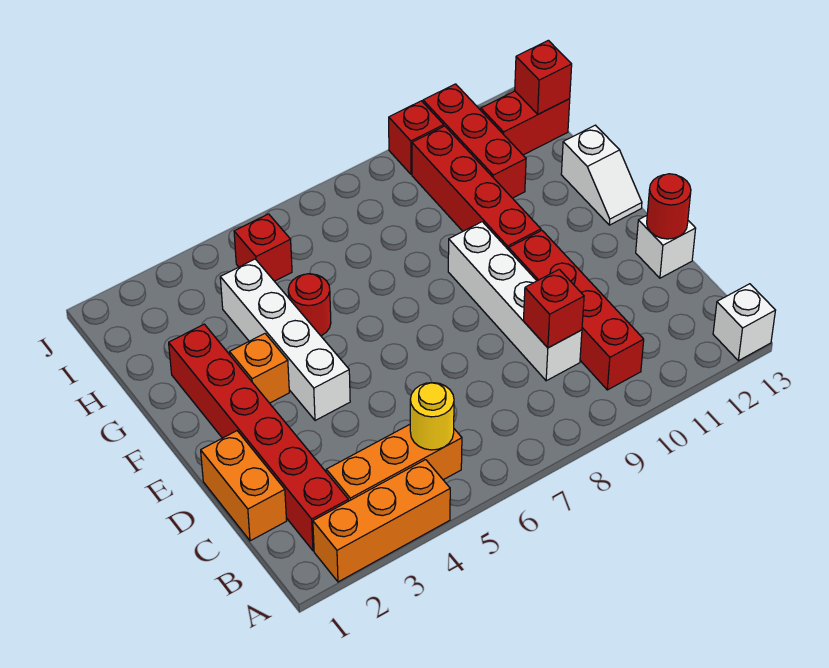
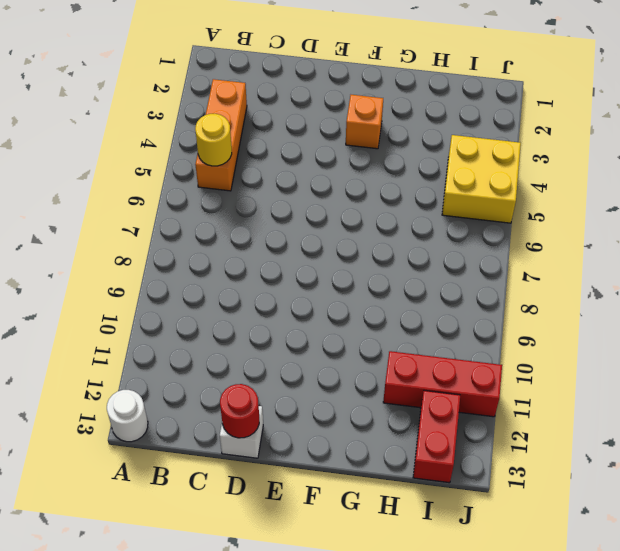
white 1x1 round brick [107,390,148,442] -> white 1x1 brick [713,284,776,361]
yellow 2x2 brick [442,135,521,223] -> red 1x1 brick [234,214,292,281]
none -> orange 1x3 brick [313,460,450,582]
none -> red 1x6 brick [169,324,348,551]
none -> red 1x4 brick [509,230,644,390]

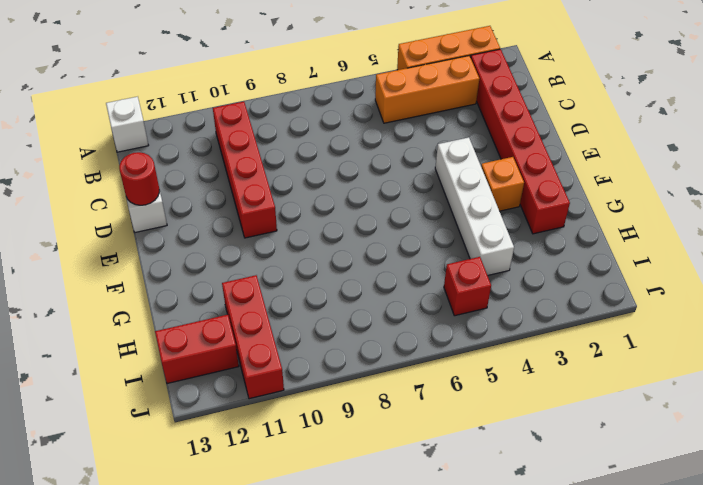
none -> orange 1x2 brick [201,431,287,541]
none -> white 1x4 brick [448,222,582,381]
none -> red 1x4 brick [412,126,541,250]

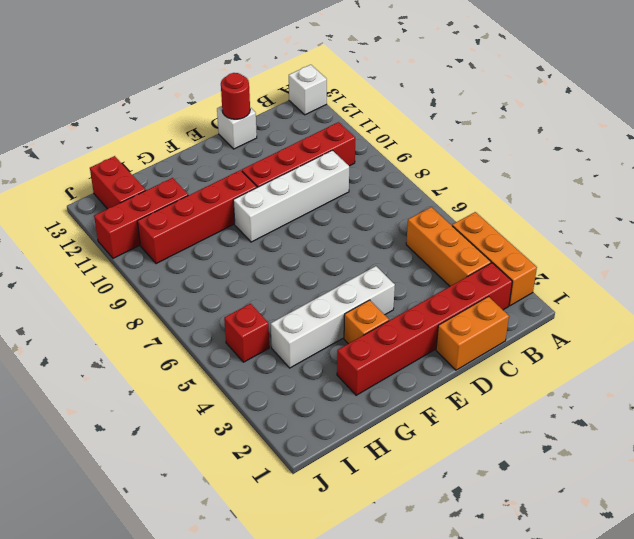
none -> white 1x2 slope [561,125,642,225]
none -> red 1x1 round brick [288,274,331,336]
none -> red 1x1 brick [389,101,444,174]

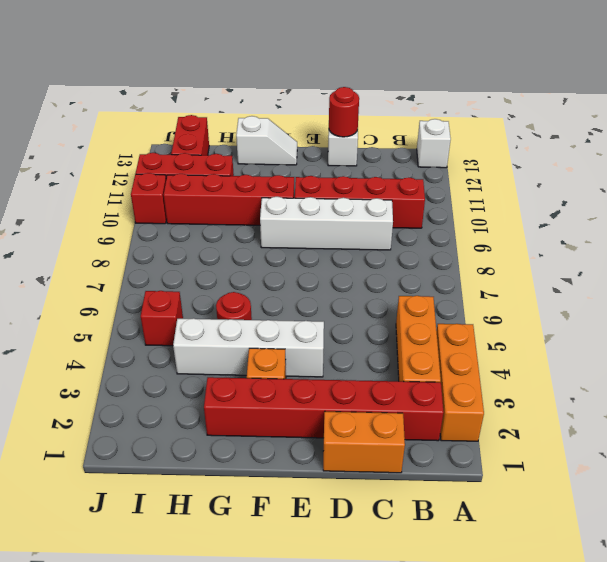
none -> yellow 1x1 round brick [410,382,454,450]
none -> red 1x1 brick [523,269,584,348]
none -> red 1x1 brick [515,40,572,114]

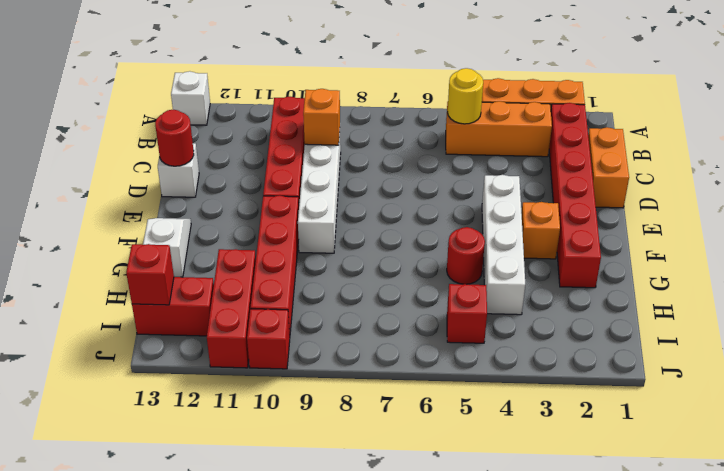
orange 1x1 brick [303,89,340,145] -> red 1x1 brick [523,269,584,348]

